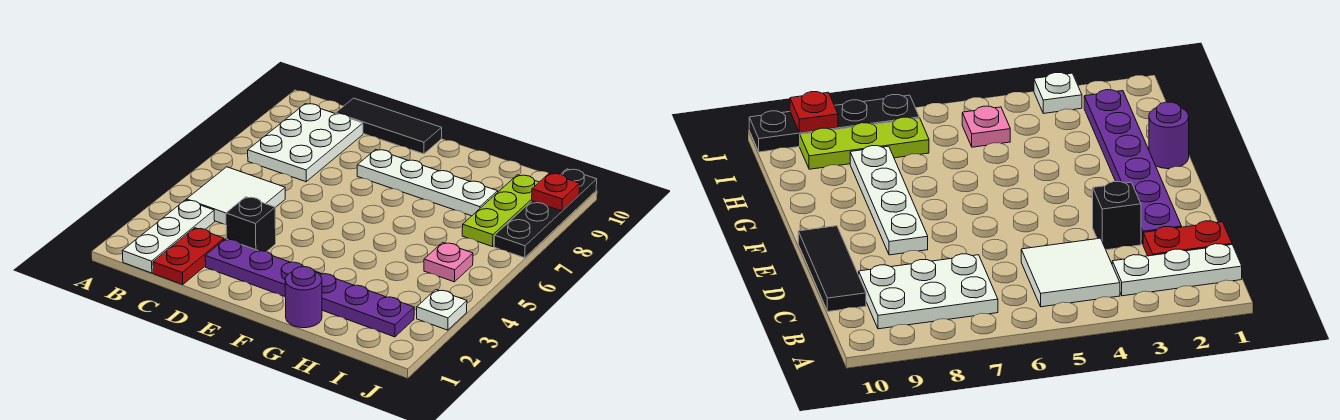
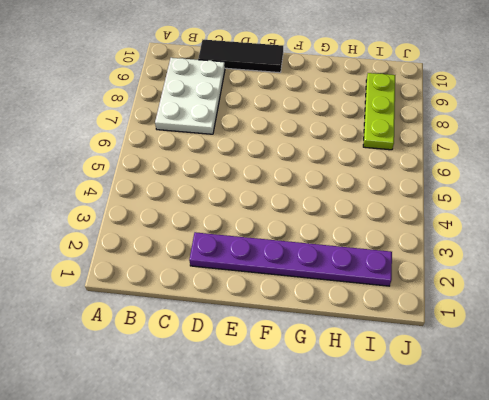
none -> white 1x3 plate [122,200,215,273]
none -> white 2x2 tile [187,167,285,224]
none -> red 1x2 plate [153,228,224,285]

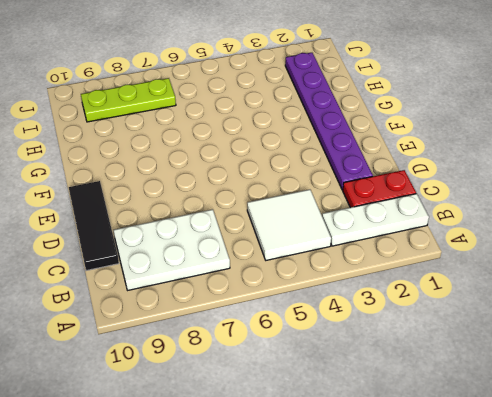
none -> black 1x1 brick [226,197,276,252]
none -> white 1x4 plate [357,149,498,216]
none -> purple 1x1 round brick [285,267,322,328]

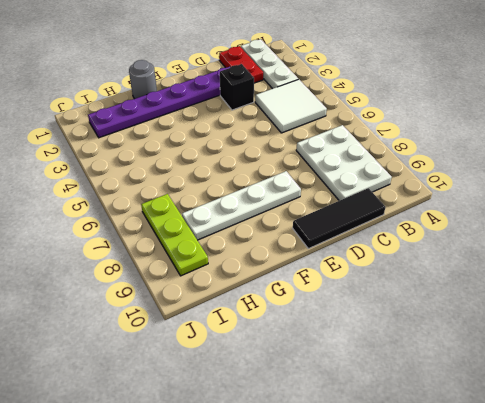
grey 1x1 round brick [129,60,157,99] -> purple 1x1 round brick [285,267,322,328]
none -> pink 1x1 plate [424,242,473,282]
none -> white 1x1 plate [417,290,467,330]
none -> black 1x4 plate [494,169,597,258]

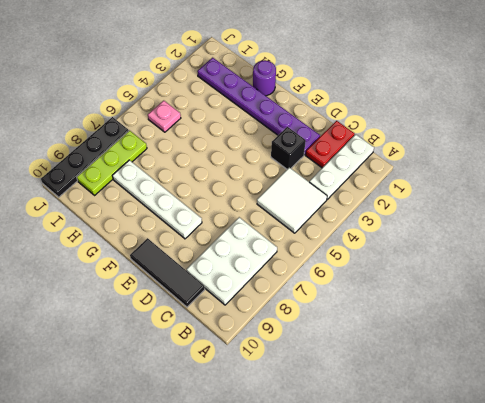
none -> white 1x1 plate [417,290,467,330]
none -> red 1x1 plate [532,173,580,211]

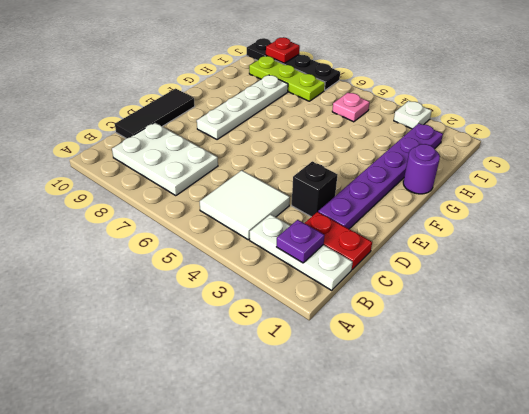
purple 1x1 plate [277,220,325,263] -> none

